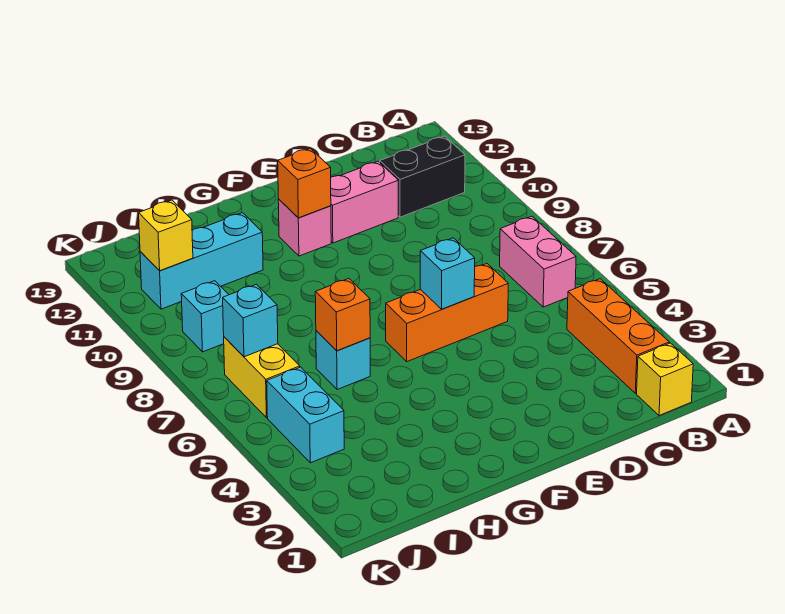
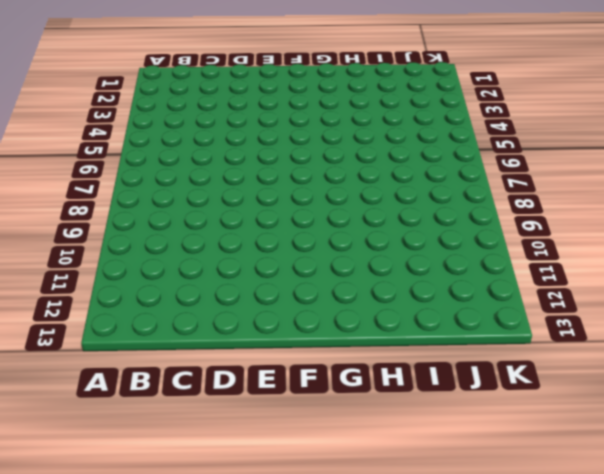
none -> yellow 1x1 brick [637,343,693,416]
none -> orange 1x3 brick [567,279,669,393]
none -> pink 1x2 brick [500,216,576,307]

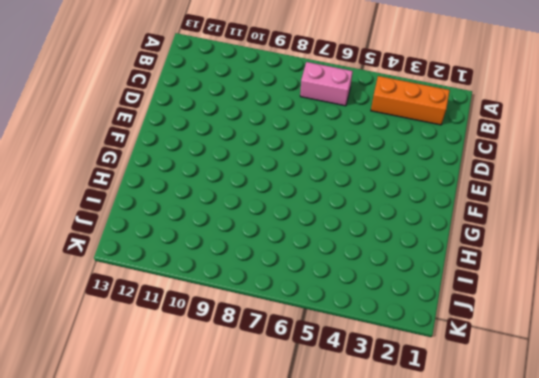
none -> yellow 1x1 brick [637,343,693,416]
none -> black 1x2 brick [380,136,465,217]
none -> orange 1x3 brick [386,264,508,362]

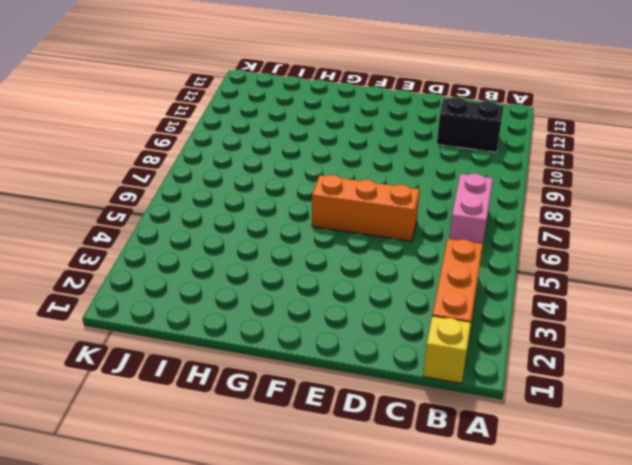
none -> pink 1x2 brick [331,161,398,243]
none -> pink 1x1 brick [278,199,331,256]
none -> cyan 1x1 brick [316,331,370,390]

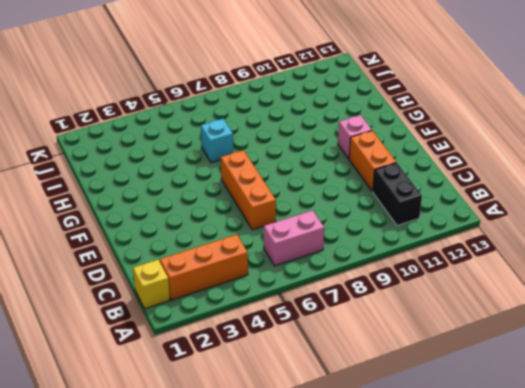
orange 1x2 brick [349,131,396,191] -> pink 1x2 brick [331,161,398,243]
none -> cyan 1x3 brick [140,213,263,309]
none -> cyan 1x2 brick [267,367,344,463]
none -> yellow 1x2 brick [224,337,300,418]

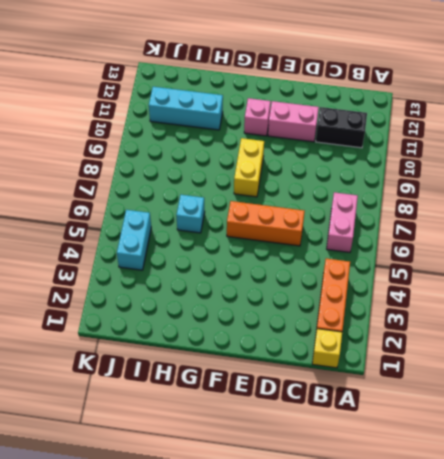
yellow 1x2 brick [234,138,264,197] -> yellow 1x2 brick moved to [224,337,300,418]
none -> cyan 1x1 brick [181,281,229,352]
none -> cyan 1x1 brick [420,238,475,309]
none -> orange 1x1 brick [278,148,331,218]

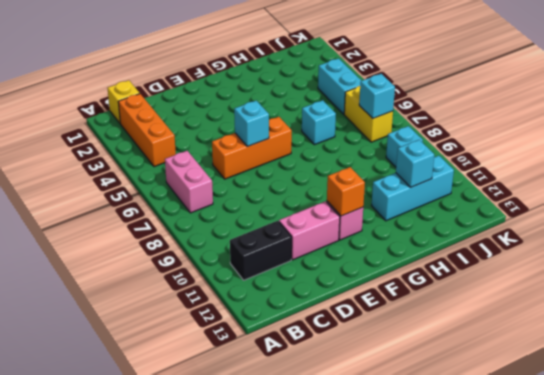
cyan 1x1 brick [396,140,434,187] -> none
none -> orange 1x1 brick [315,279,370,351]
none -> yellow 1x1 brick [139,200,193,271]

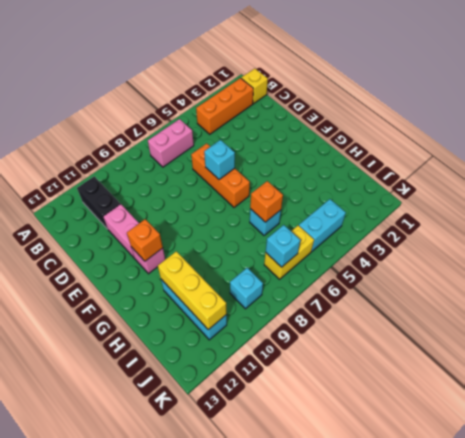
yellow 1x3 brick [158,251,227,330] -> yellow 1x1 brick [139,200,193,271]

